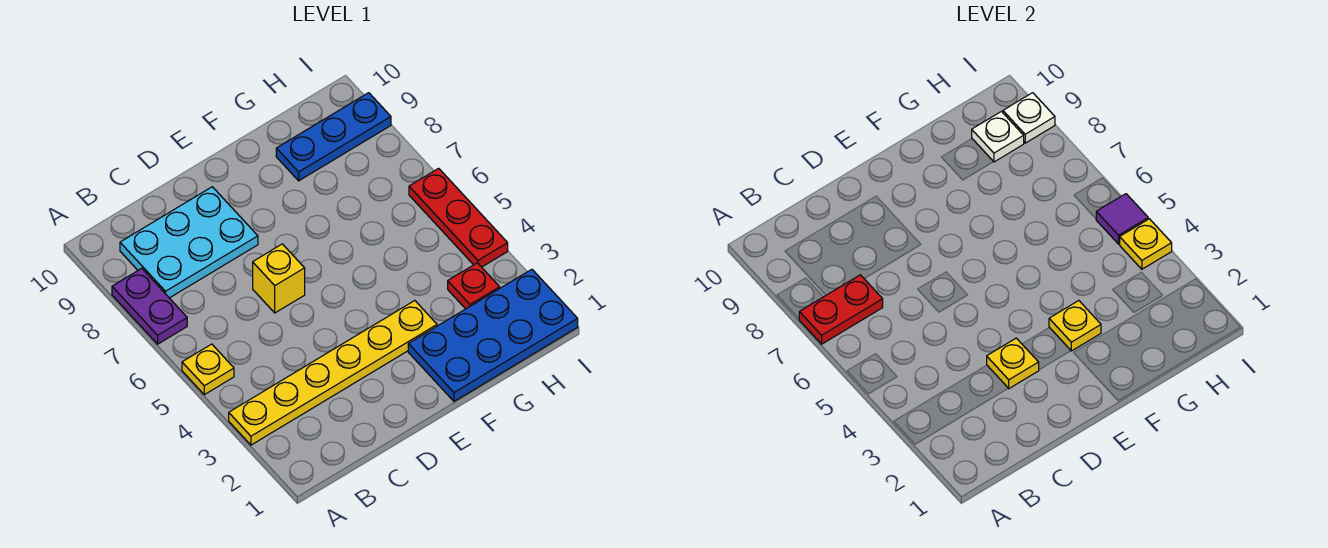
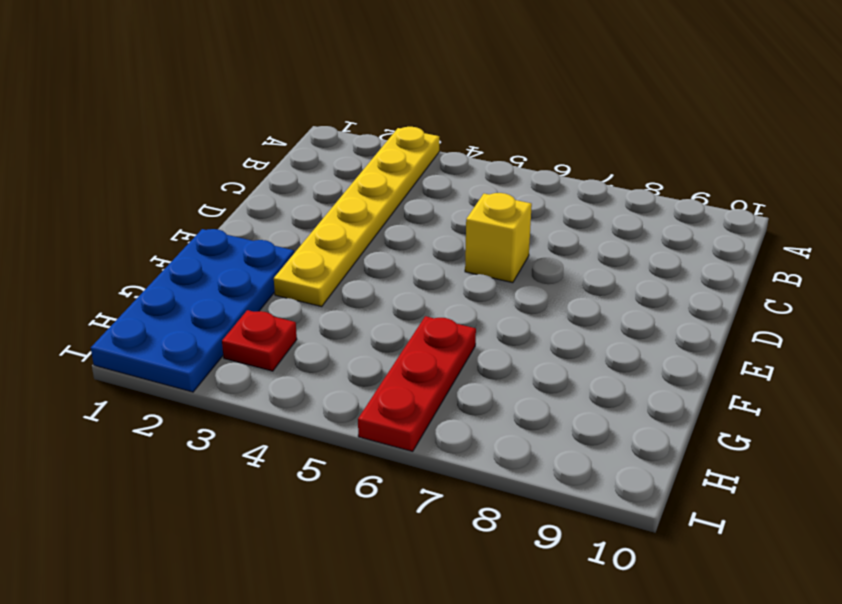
red 1x3 plate [358,316,476,451] -> red 1x3 plate turned to [409,168,508,267]
none -> yellow 1x1 plate [182,344,234,395]
none -> purple 1x2 plate [112,268,187,344]
none -> cyan 2x3 plate [120,187,258,298]

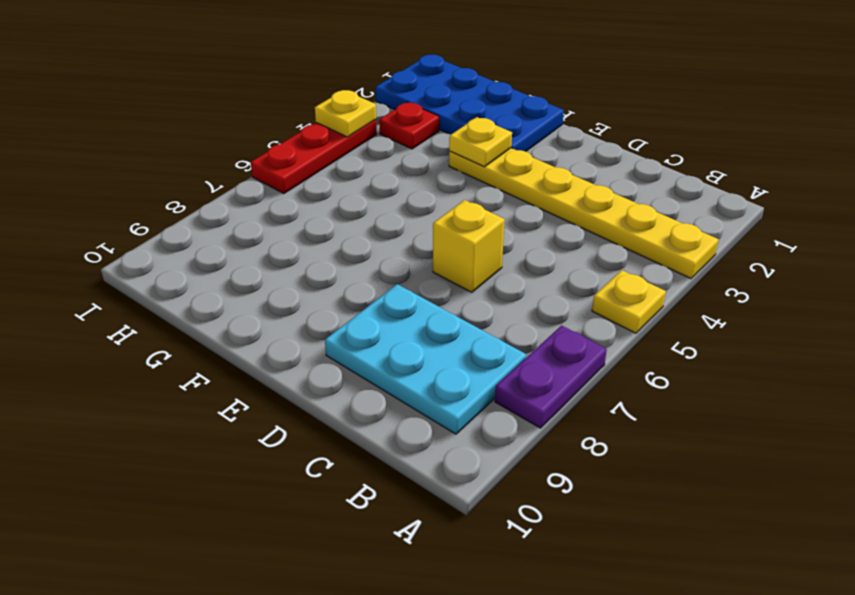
none -> blue 1x3 plate [276,93,391,181]
none -> red 1x2 plate [799,275,883,344]
none -> yellow 1x1 plate [987,338,1039,389]

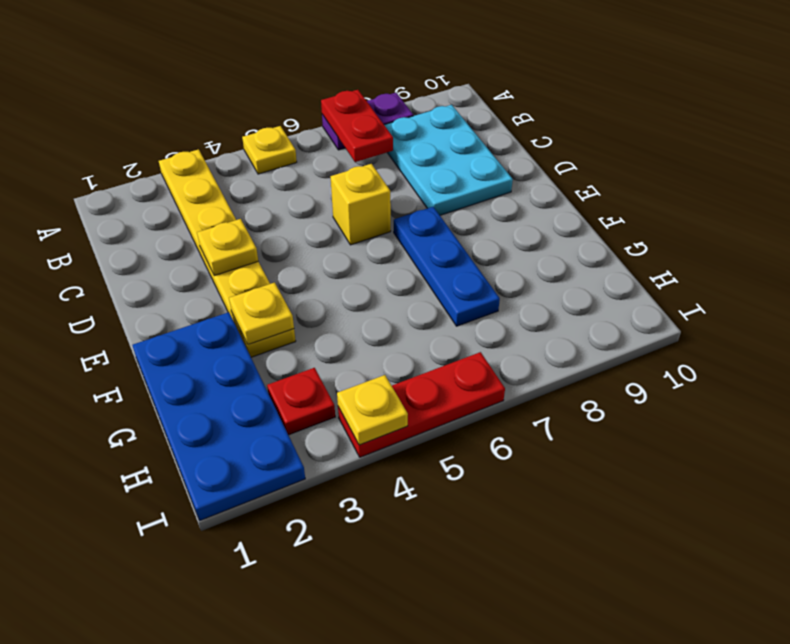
blue 1x3 plate [394,207,500,326] -> blue 1x3 plate moved to [276,93,391,181]
none -> white 1x1 plate [972,112,1024,162]
none -> purple 1x1 tile [1096,194,1148,244]
none -> white 1x1 plate [1003,93,1055,143]

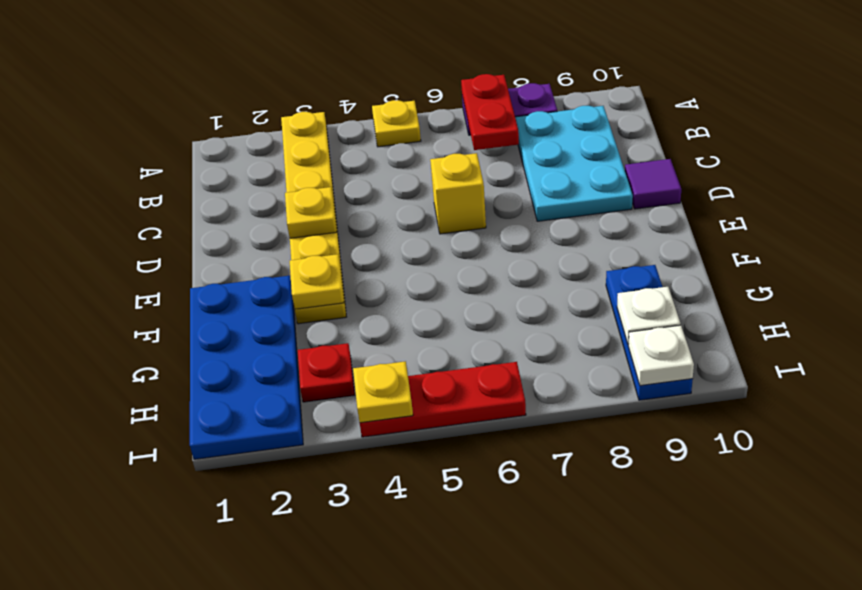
purple 1x1 tile [625,159,681,209] -> purple 1x1 tile moved to [1096,194,1148,244]

